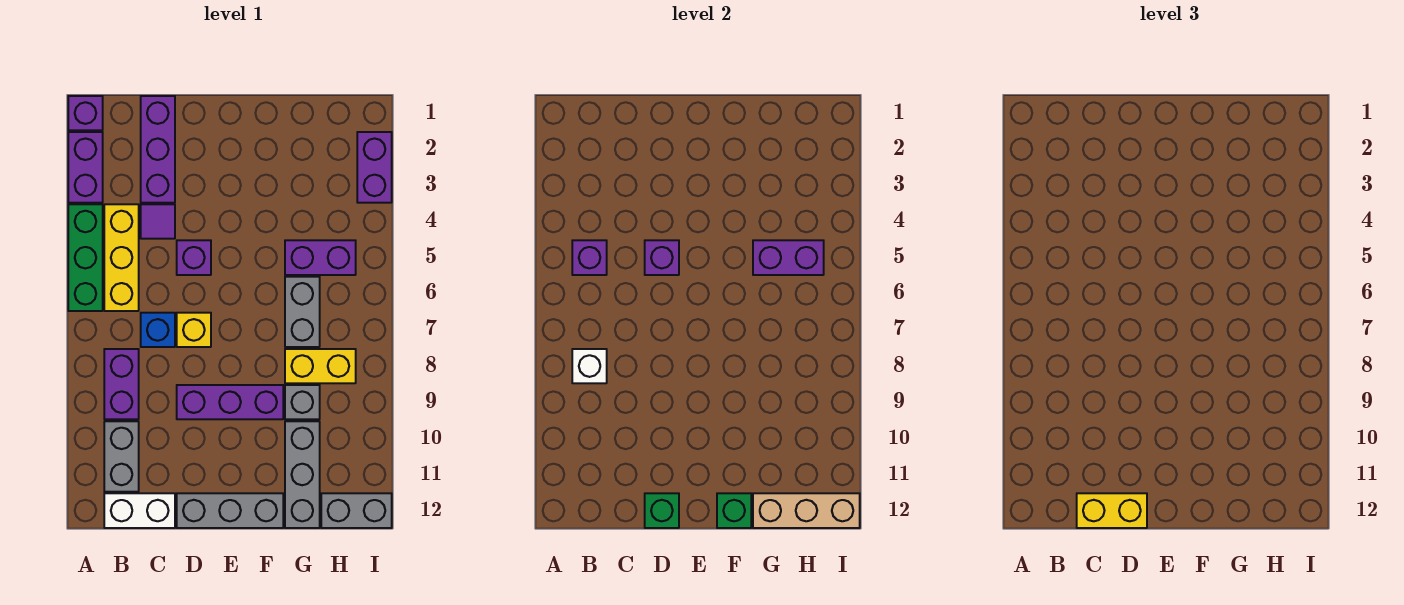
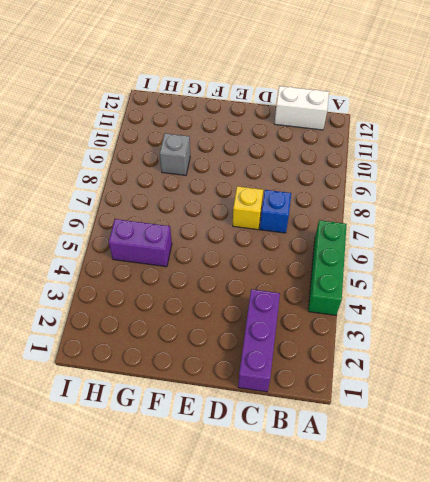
none -> purple 1x1 brick [68,96,103,130]
none -> purple 1x2 brick [68,132,103,203]
none -> yellow 1x3 brick [104,204,139,311]

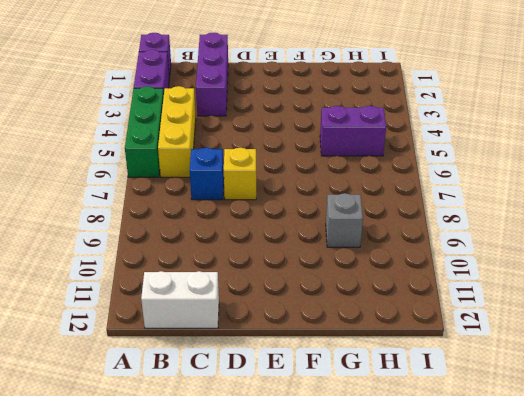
none -> purple 1x2 brick [104,349,139,419]
none -> grey 1x2 brick [104,421,139,492]
none -> purple 1x1 tile [141,204,175,239]

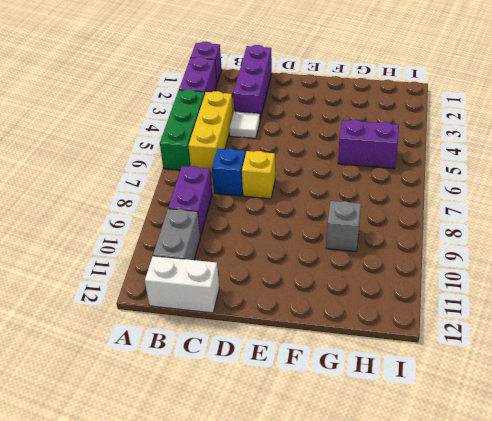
white 1x1 tile [229,111,260,138] -> purple 1x1 tile [141,204,175,239]
none -> purple 1x1 brick [177,240,211,275]
none -> purple 1x3 brick [177,385,283,419]
none -> grey 1x3 brick [177,493,283,528]

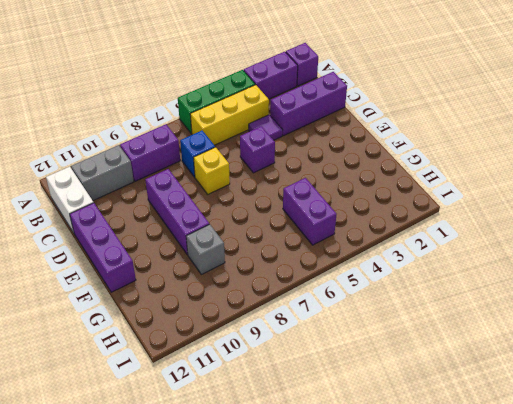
purple 1x3 brick [70,203,136,292] -> grey 1x3 brick [177,493,283,528]
none -> grey 1x2 brick [285,277,320,347]
none -> yellow 1x2 brick [285,349,356,383]
none -> grey 1x3 brick [285,421,320,528]

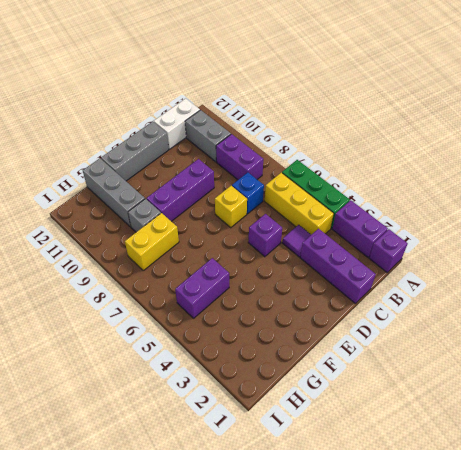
none -> grey 1x2 brick [285,277,320,347]
none -> grey 1x2 brick [321,493,392,528]
none -> purple 1x2 brick [357,132,392,203]

